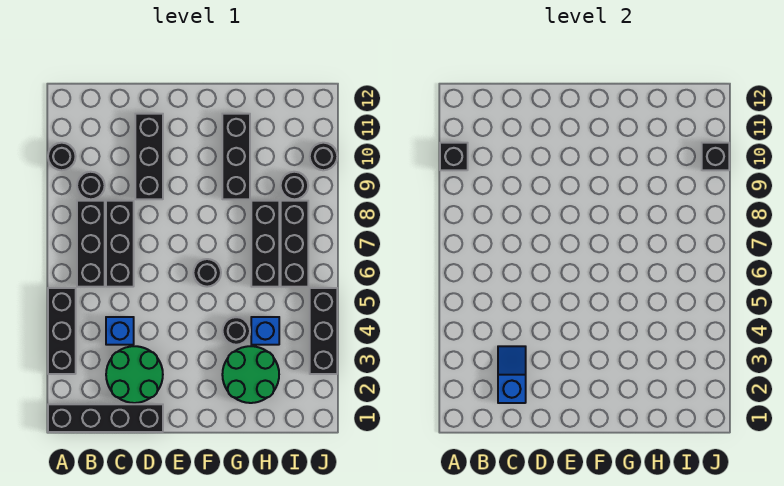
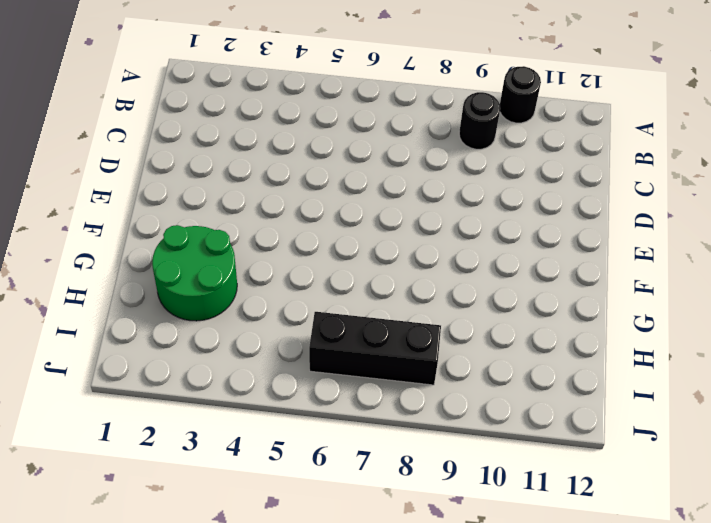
none -> black 1x4 brick [48,404,163,432]
none -> black 1x3 brick [48,288,76,374]
none -> black 1x3 brick [77,201,105,287]

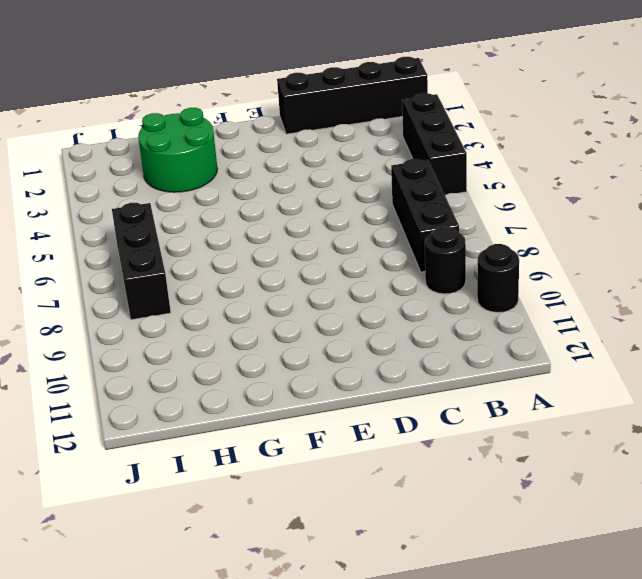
none -> green 2x2 round brick [106,346,163,403]
none -> blue 1x1 brick [106,317,134,345]
none -> black 1x3 brick [106,201,134,287]

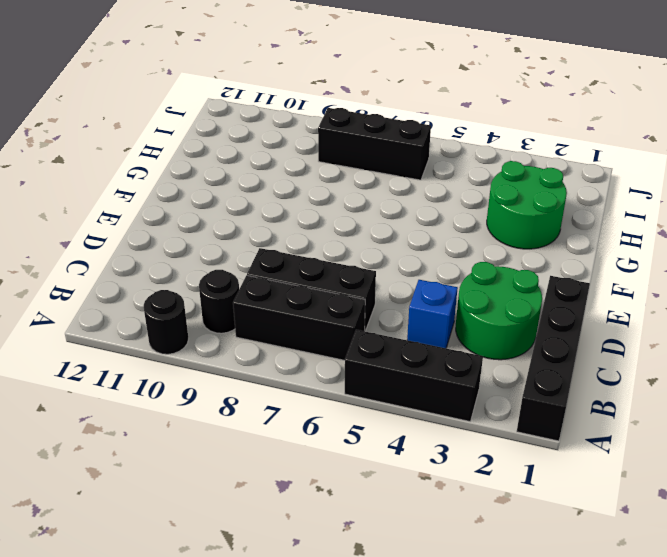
none -> black 1x3 brick [135,114,163,199]
none -> black 1x1 round brick [193,259,221,287]
none -> black 1x1 round brick [222,317,250,345]

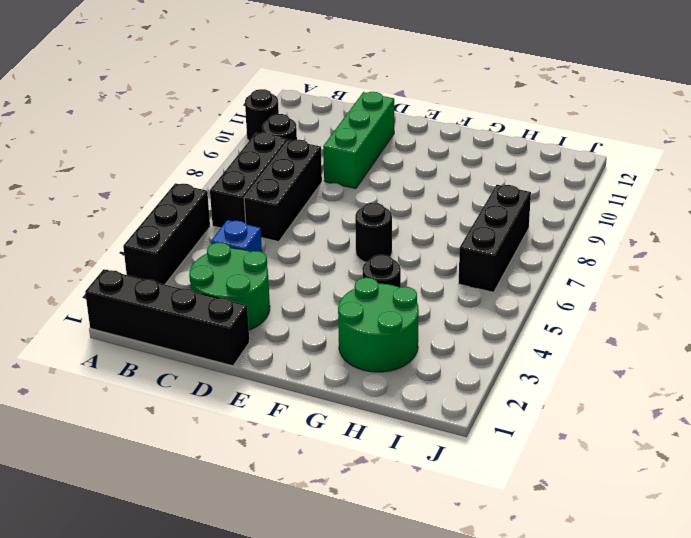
green 1x3 brick [323,92,394,188] -> black 1x3 brick [135,114,163,199]
none -> black 1x3 brick [222,114,250,199]
none -> blue 1x1 brick [251,317,279,345]
none -> black 1x3 brick [251,201,279,287]

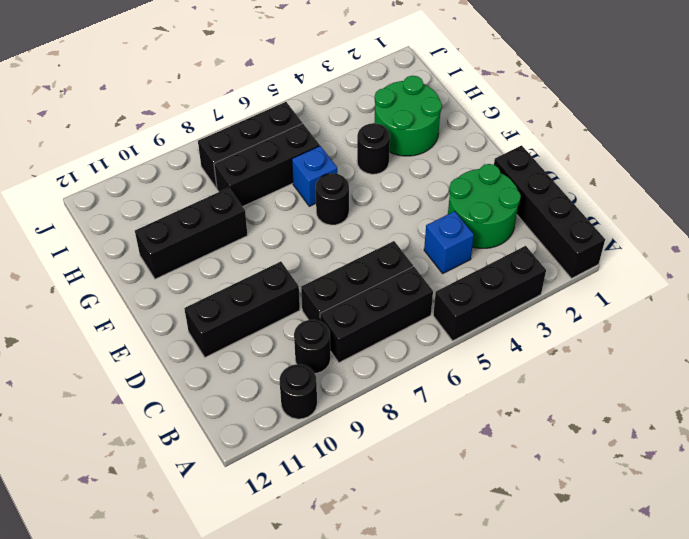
blue 1x1 brick [292,146,337,206] -> blue 1x1 brick moved to [251,317,279,345]
none -> black 1x1 round brick [281,172,308,199]
none -> black 1x3 brick [310,288,337,374]
none -> black 1x1 round brick [310,143,337,170]

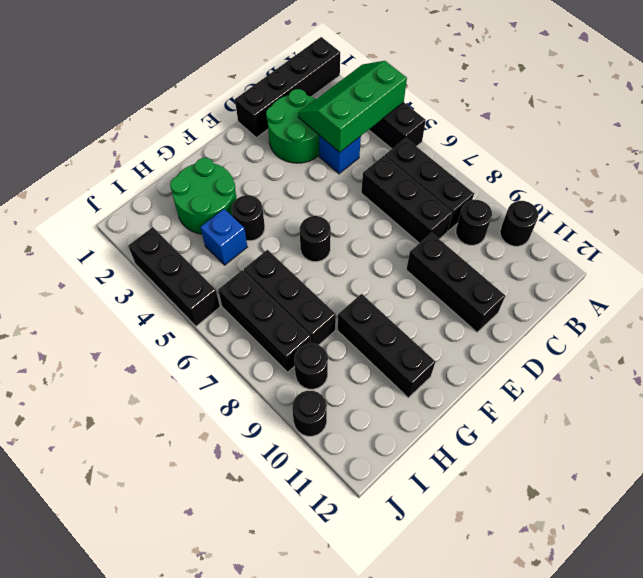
green 2x3 slope [298,61,407,152] -> blue 1x2 slope [498,346,526,403]
none -> black 1x1 brick [440,143,468,170]
none -> black 1x1 brick [702,143,729,170]

